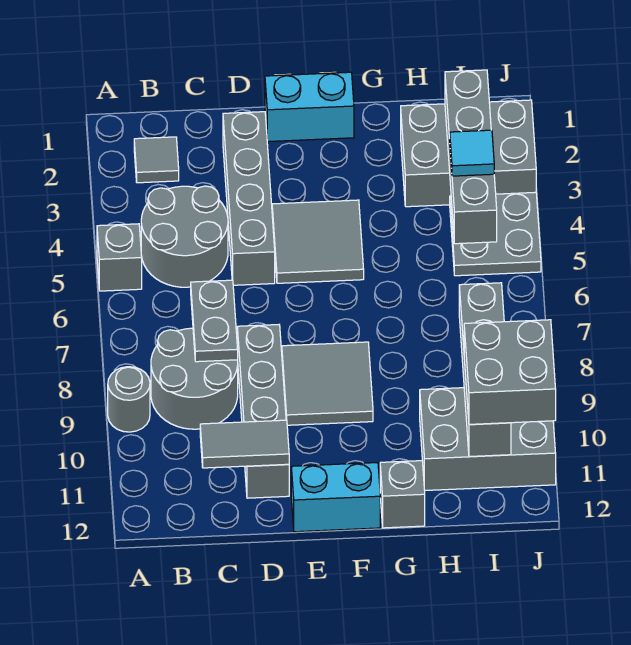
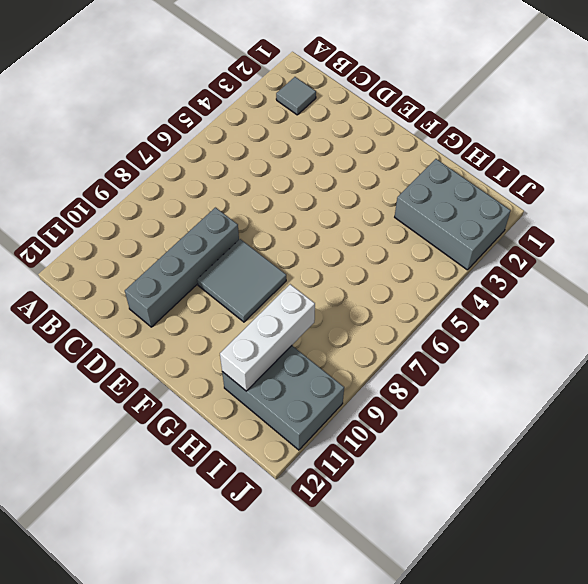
white 1x3 brick [220,284,315,391] -> none
none -> grey 1x1 brick [97,224,142,291]
none -> grey 1x1 round brick [108,367,150,432]
none -> grey 2x2 round brick [141,186,228,287]

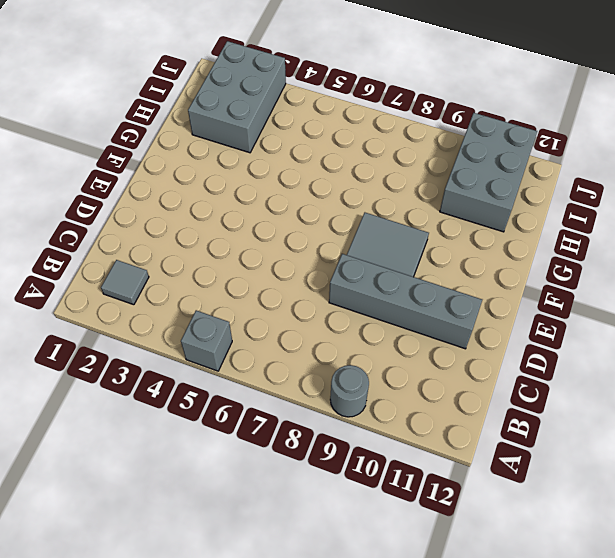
none -> grey 2x2 round brick [141,186,228,287]
none -> grey 2x2 round brick [151,328,238,429]
none -> grey 1x4 brick [223,112,275,285]

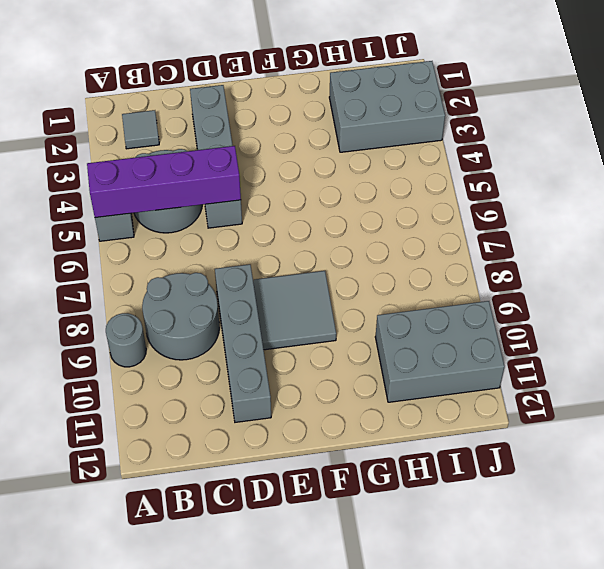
purple 1x4 brick [87,146,241,218] -> none
none -> cyan 1x2 brick [265,72,354,142]
none -> grey 2x2 tile [272,200,364,283]
none -> cyan 1x2 brick [291,463,380,532]

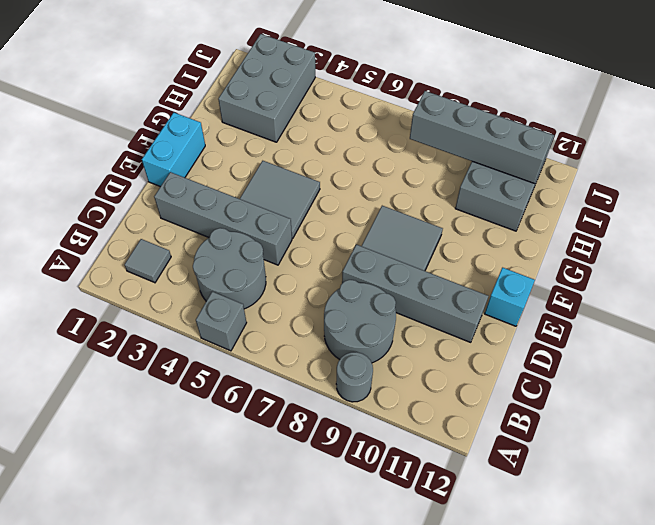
cyan 1x1 brick [484,268,535,326] -> cyan 1x2 brick [291,463,380,532]
none -> grey 1x1 brick [380,461,425,528]
none -> grey 2x2 plate [450,192,541,276]
none -> grey 1x2 plate [191,280,238,362]

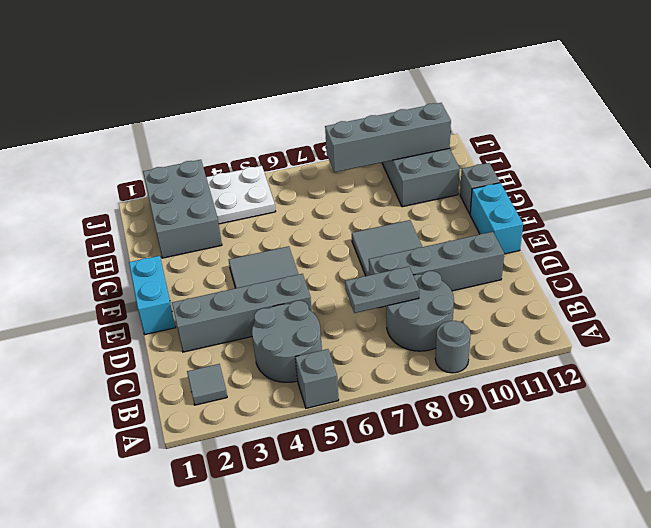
white 2x2 plate [206,166,276,224] -> grey 2x2 plate [450,192,541,276]
none -> grey 1x2 tile [200,420,289,468]
none -> grey 1x4 brick [445,70,497,244]
none -> cyan 1x1 tile [450,130,494,176]

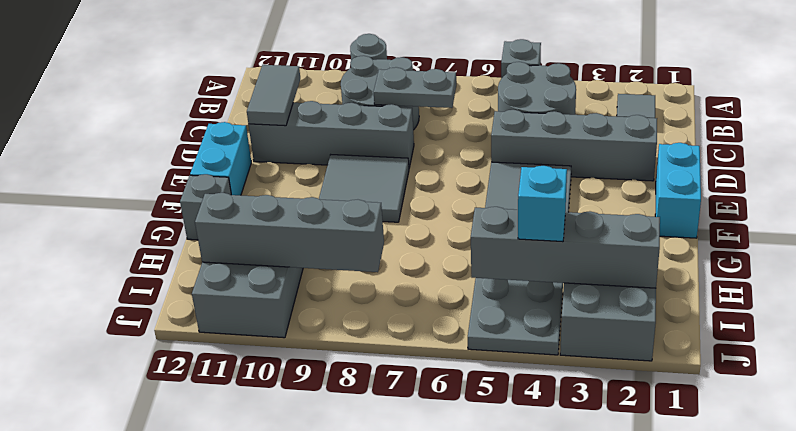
cyan 1x1 brick [518,166,567,242] -> cyan 1x1 tile [450,130,494,176]
none -> grey 2x2 brick [464,320,556,424]

